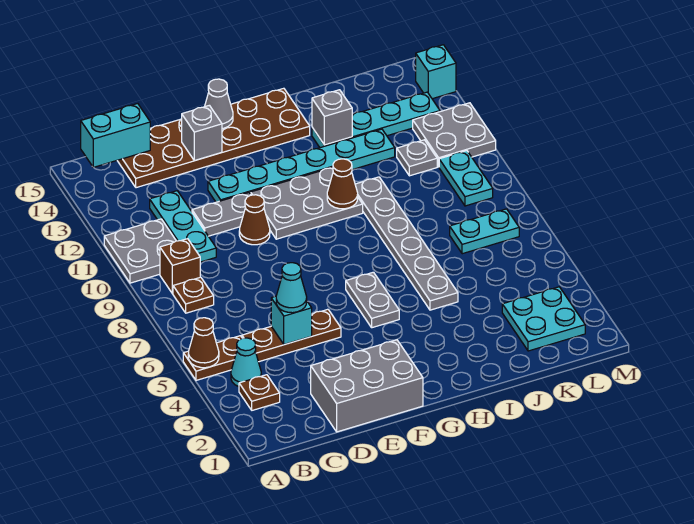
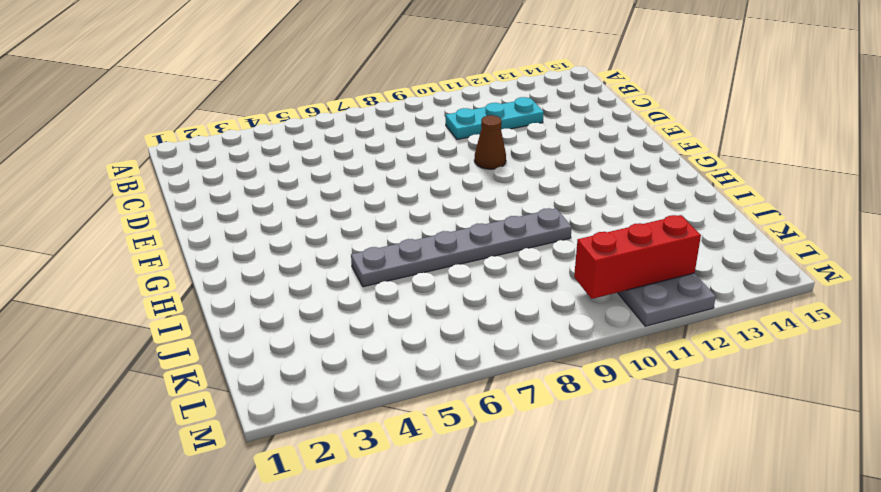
red 1x3 brick [574,215,701,299] -> none
none -> brown 1x2 plate [183,336,242,380]
none -> grey 2x2 plate [104,219,176,283]
none -> brown 1x1 plate [239,375,280,410]
none -> cyan 1x1 cone [231,338,261,387]

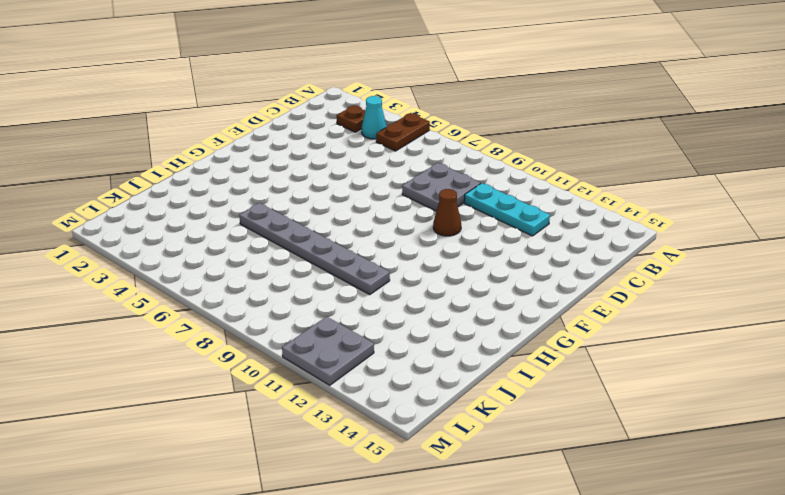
grey 2x2 plate [402,163,481,211] -> grey 2x2 plate moved to [104,219,176,283]
none -> brown 1x1 plate [173,277,214,313]
none -> brown 1x1 brick [160,239,200,294]
none -> brown 1x3 plate [242,309,341,362]
none -> brown 2x6 plate [117,88,310,188]

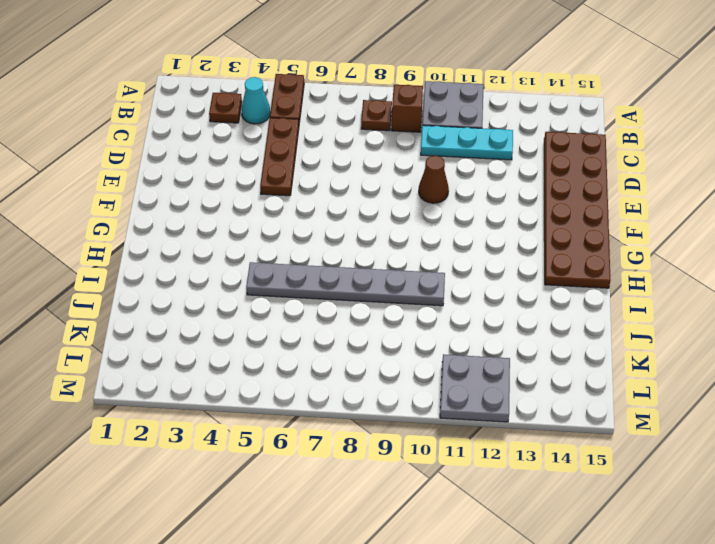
none -> grey 2x3 brick [311,340,423,432]
none -> grey 1x2 plate [192,193,251,236]
none -> cyan 1x6 plate [208,129,395,202]
none -> grey 2x3 plate [251,167,363,239]

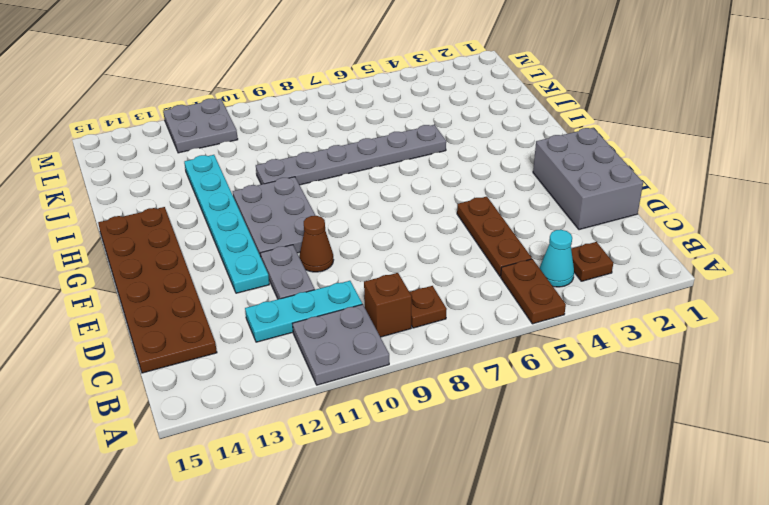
none -> grey 1x2 plate [346,272,399,328]
none -> cyan 1x4 plate [312,92,440,148]
none -> cyan 2x2 plate [502,287,585,351]
none -> cyan 1x2 plate [450,209,519,254]

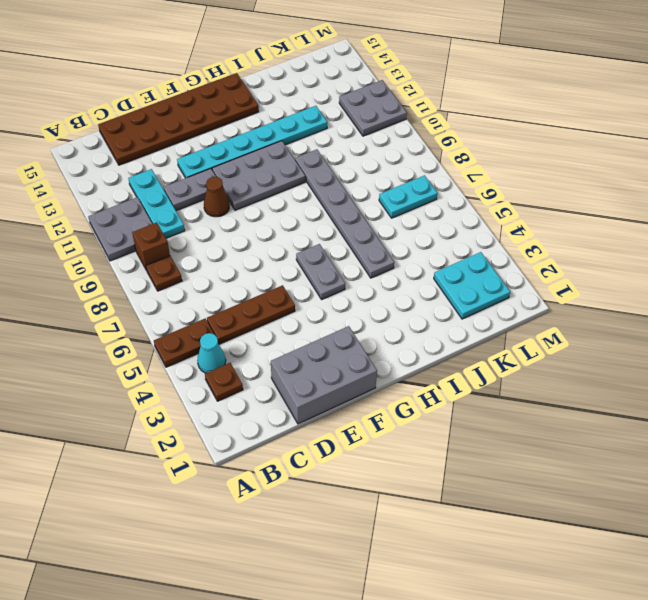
none -> cyan 1x4 plate [312,92,440,148]
none -> grey 1x1 plate [397,140,437,176]
none -> cyan 1x2 plate [439,151,493,206]
none -> cyan 1x1 brick [416,45,456,99]

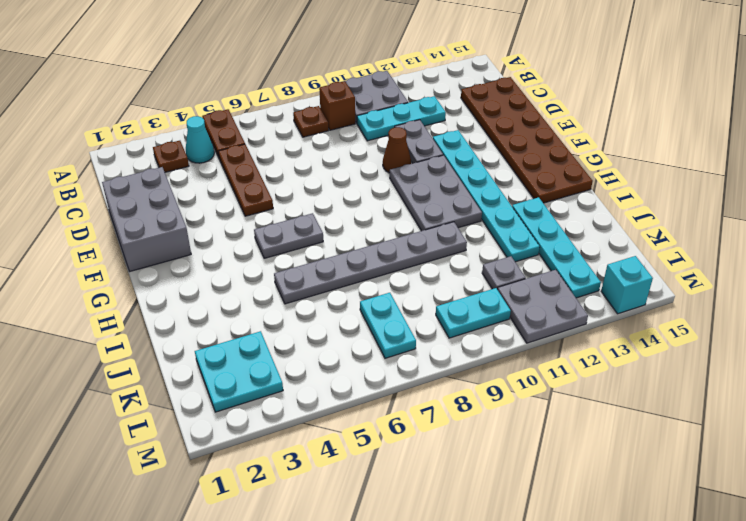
none -> brown 1x1 cone [188,318,219,368]
none -> cyan 1x2 brick [81,104,150,167]
none -> cyan 1x1 brick [271,296,312,345]
none -> grey 1x1 brick [182,105,222,161]

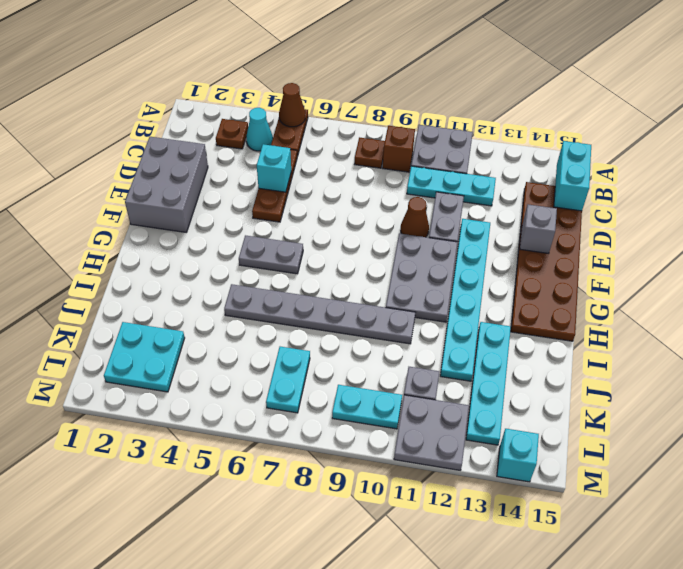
none -> grey 1x1 cone [205,79,233,129]
none -> brown 1x1 cone [327,159,358,209]
none -> grey 1x1 brick [312,90,352,145]
none -> cyan 1x1 cone [276,263,307,313]

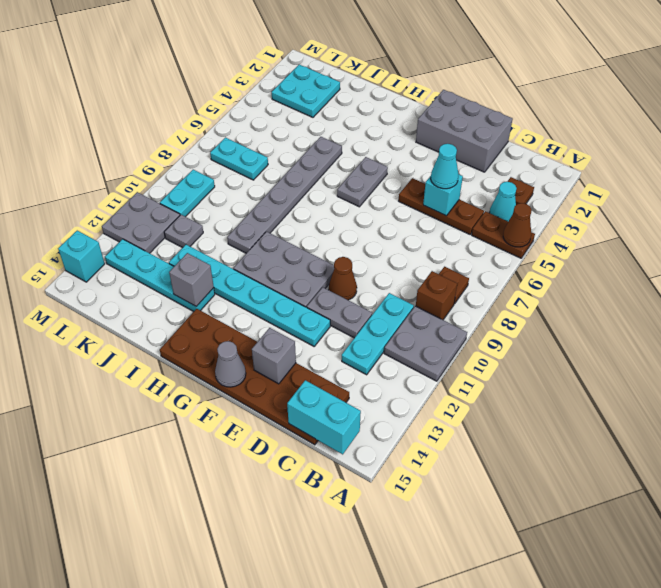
none -> brown 1x1 cone [327,159,358,209]

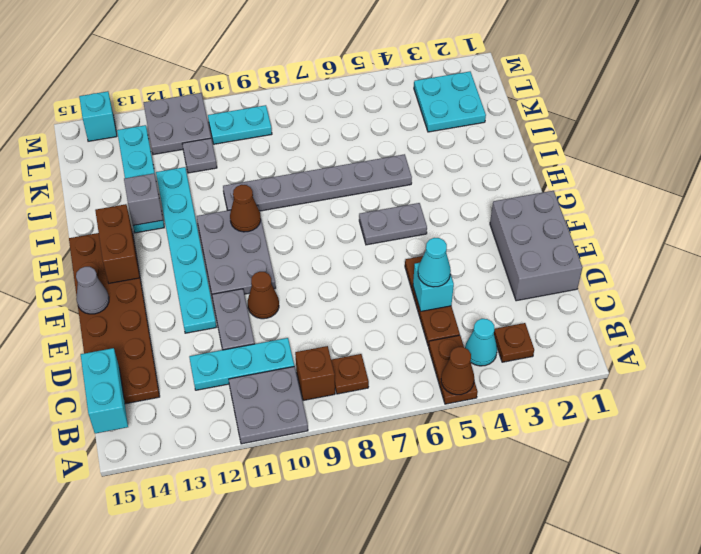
brown 1x2 brick [95,204,140,283] -> none
none -> cyan 1x2 plate [450,209,519,254]
none -> grey 1x1 brick [182,105,222,161]

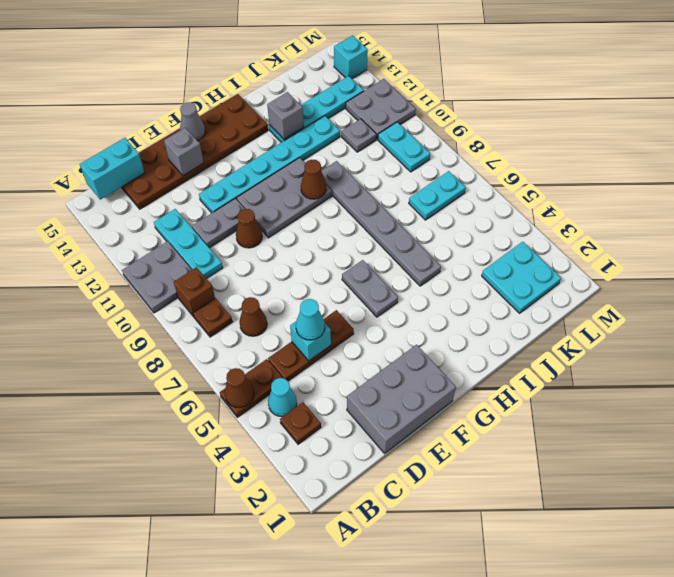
brown 1x1 cone [239,297,267,336] -> none

